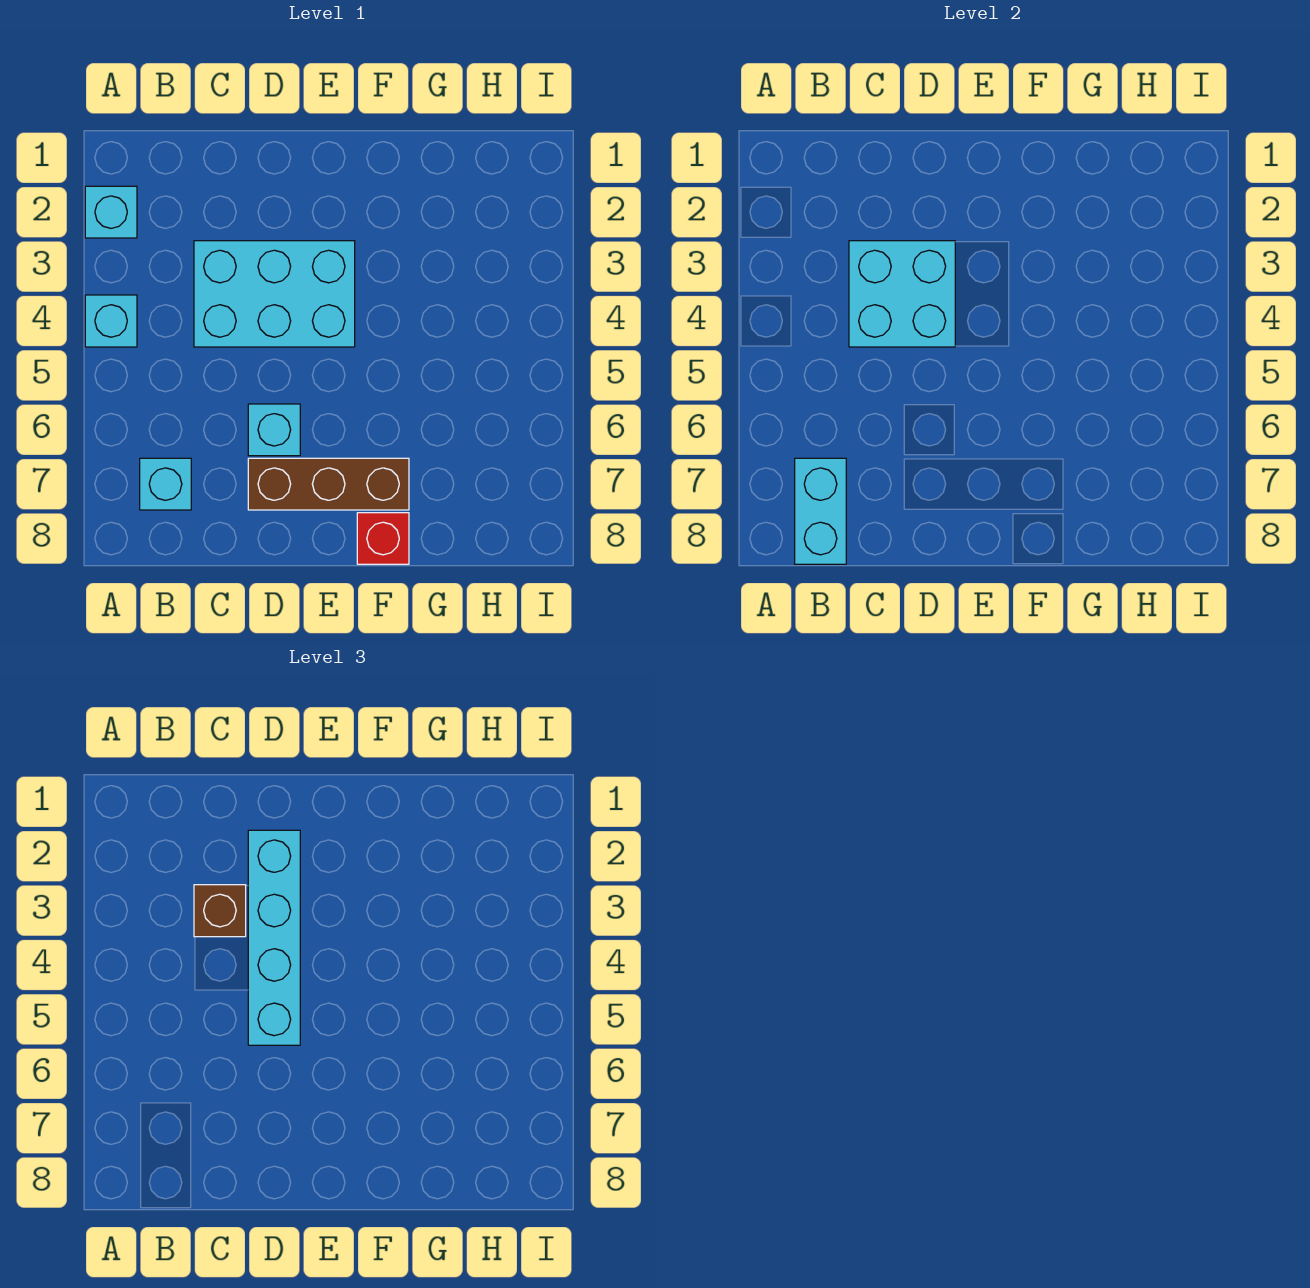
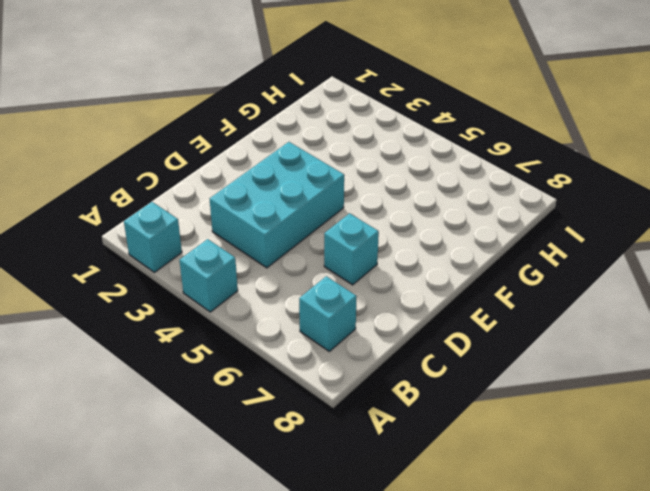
none -> brown 1x3 brick [248,458,409,510]
none -> red 1x1 brick [357,513,409,564]

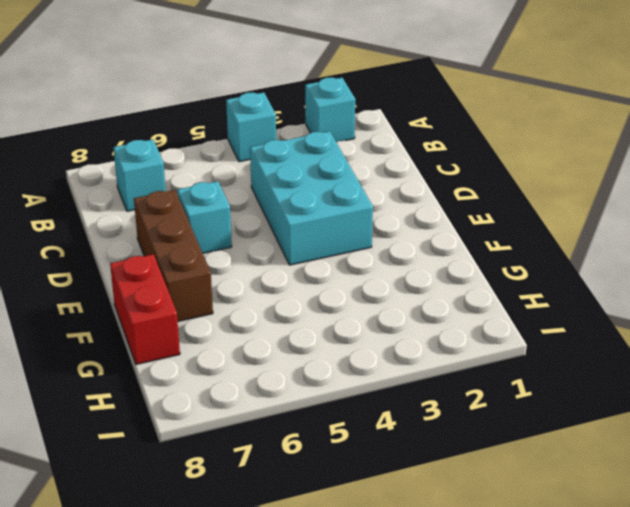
red 1x2 brick [110,254,180,364] -> red 1x1 brick [357,513,409,564]
none -> cyan 1x2 brick [795,458,846,564]
none -> cyan 2x2 brick [849,241,955,347]

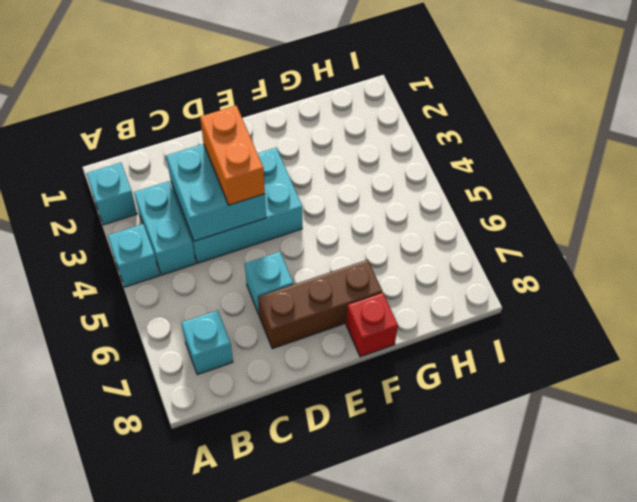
cyan 1x2 brick [134,181,196,275] -> cyan 1x2 brick moved to [795,458,846,564]
orange 1x2 brick [200,106,265,205] -> cyan 1x4 brick [248,830,300,1045]
none -> brown 1x1 brick [194,885,246,937]

